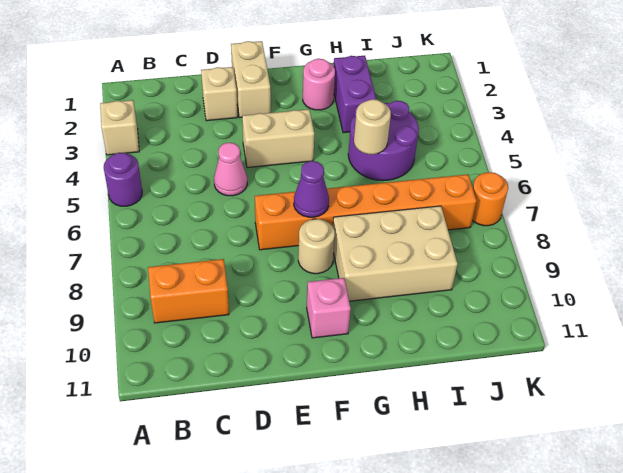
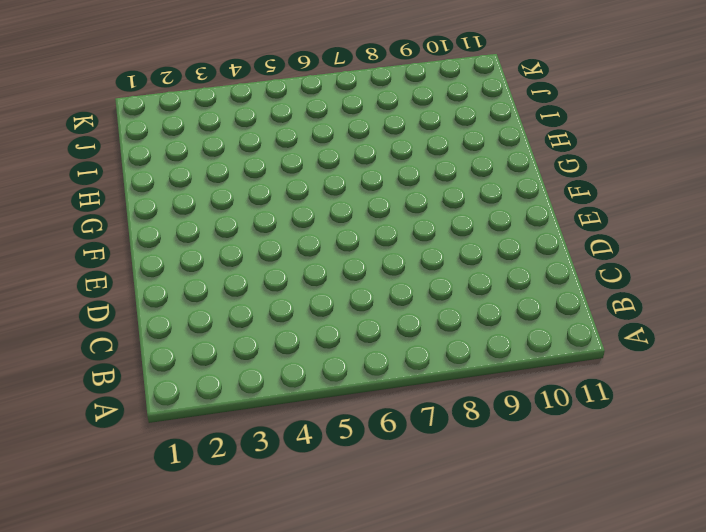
none -> tan 1x1 brick [100,100,139,155]
none -> purple 1x1 round brick [104,153,142,206]
none -> orange 1x2 brick [148,259,229,323]

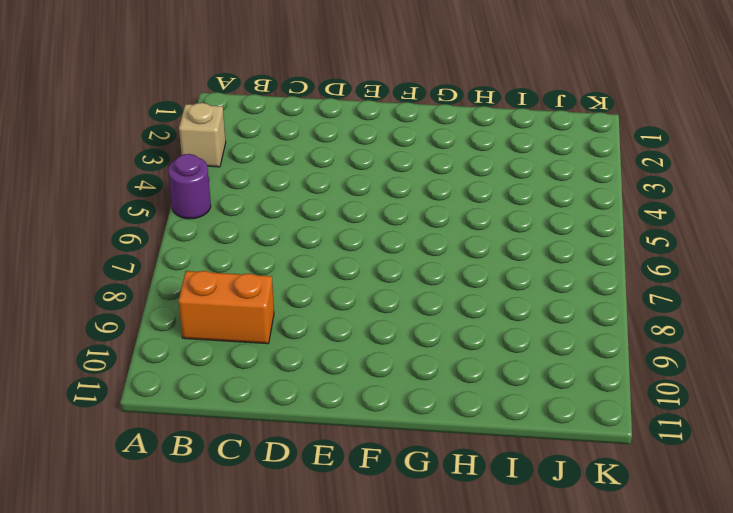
none -> tan 1x1 brick [201,67,238,121]
none -> pink 1x1 cone [214,143,247,196]
none -> tan 1x2 brick [231,41,271,118]

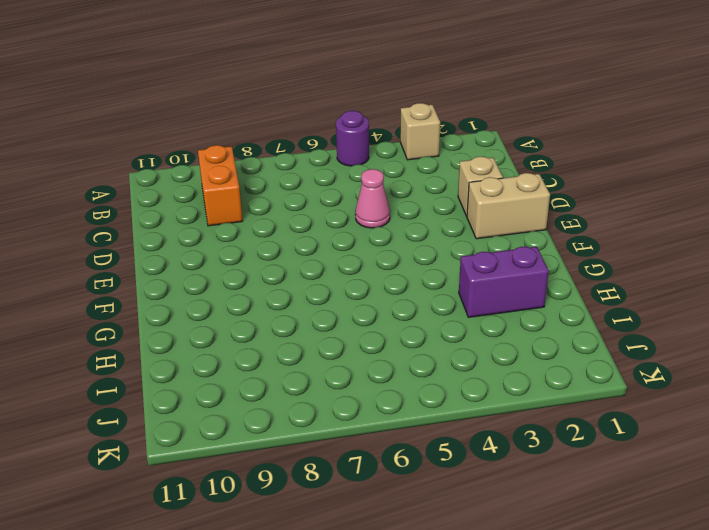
none -> tan 1x2 brick [242,109,314,168]
none -> orange 1x6 brick [255,174,477,250]
none -> tan 1x1 round brick [298,219,335,274]

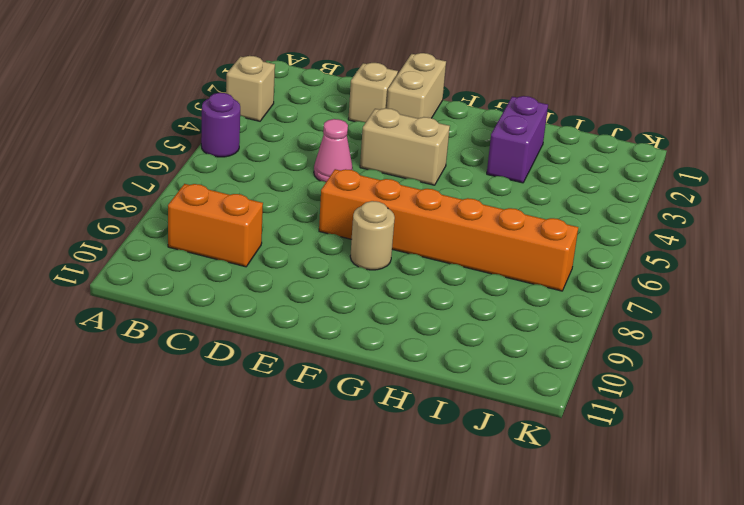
none -> pink 1x1 brick [307,278,351,338]
none -> pink 1x1 round brick [303,59,335,110]
none -> tan 2x3 brick [333,206,458,301]

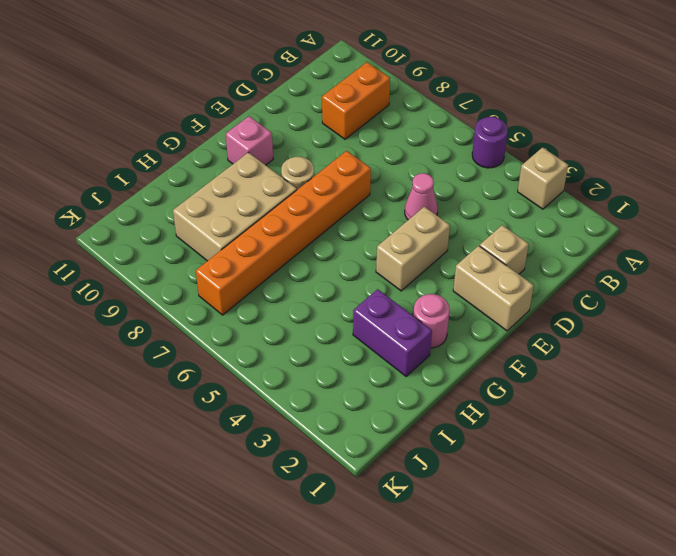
none -> purple 2x2 round brick [348,101,419,181]
none -> orange 1x1 round brick [472,172,508,226]
none -> purple 1x1 cone [294,161,329,217]

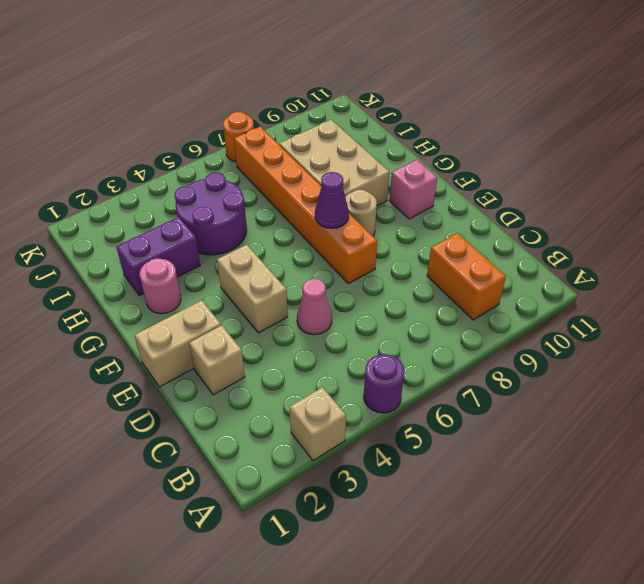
none -> tan 1x1 round brick [354,99,391,154]

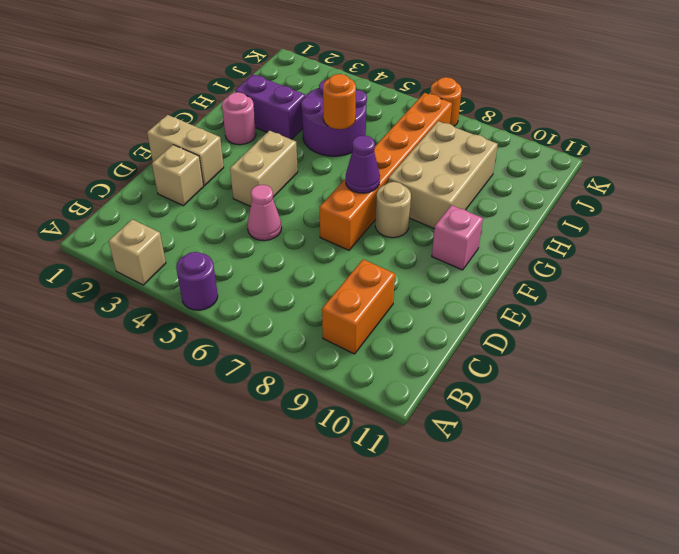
orange 1x1 round brick [323,74,356,129] -> tan 1x1 round brick [354,99,391,154]

